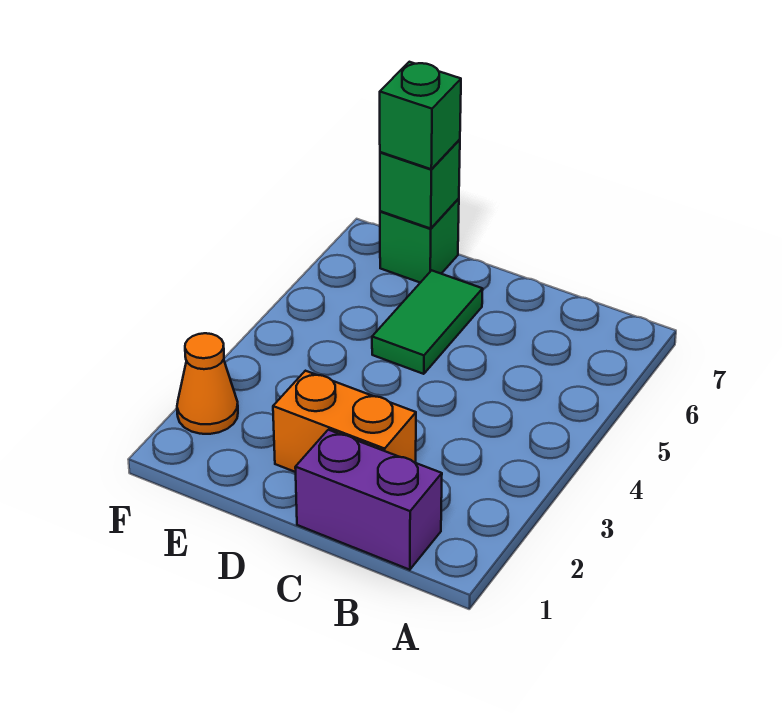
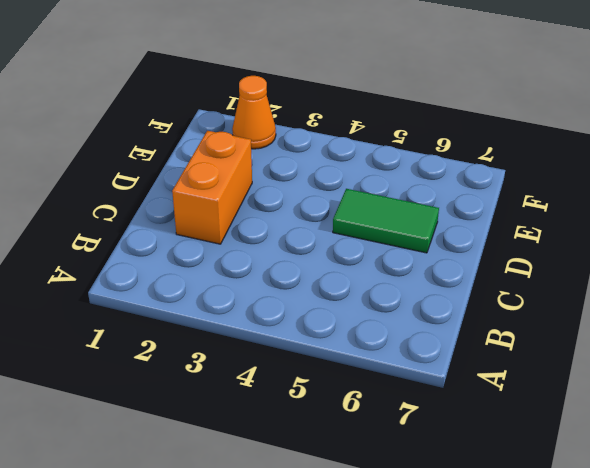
none -> purple 1x2 brick [295,430,442,570]
none -> green 1x1 brick [380,198,459,283]

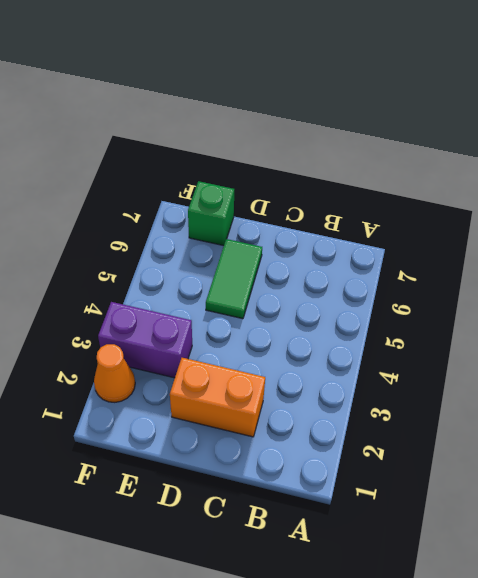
purple 1x2 brick [98,302,192,378] -> purple 1x2 brick moved to [295,430,442,570]
none -> green 1x1 brick [380,139,460,229]
none -> green 1x1 brick [380,62,461,169]

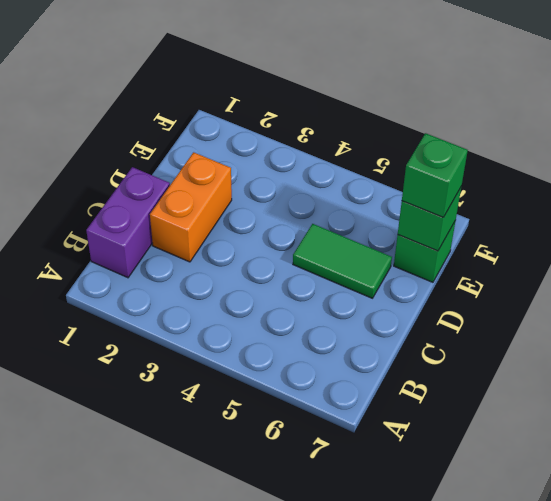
none -> orange 1x1 cone [177,333,238,434]

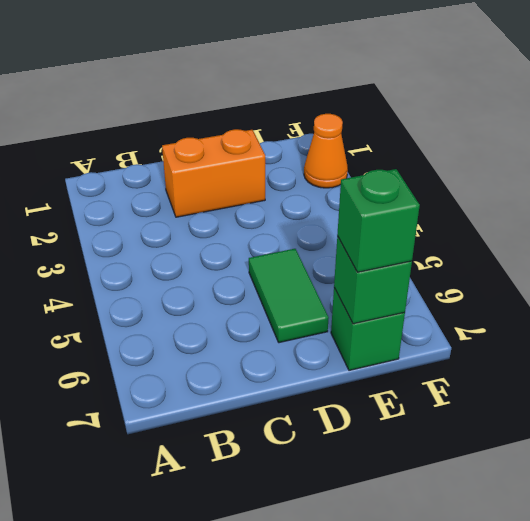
none -> purple 1x2 brick [295,430,442,570]

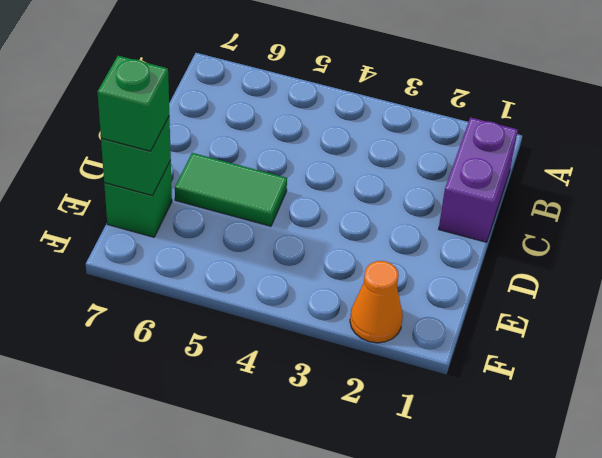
none -> orange 1x2 brick [273,371,416,472]

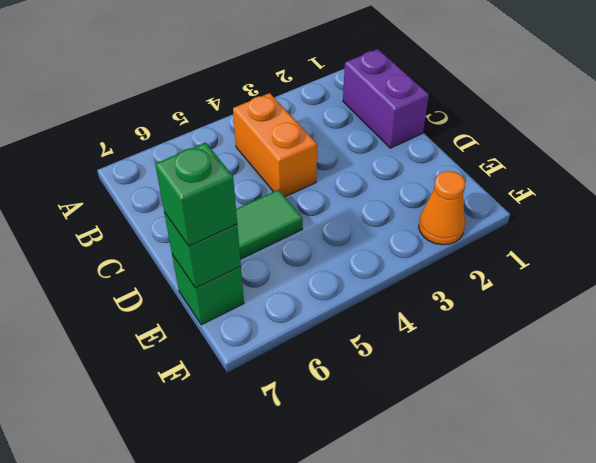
orange 1x2 brick [233,93,317,197] -> orange 1x2 brick moved to [273,371,416,472]

